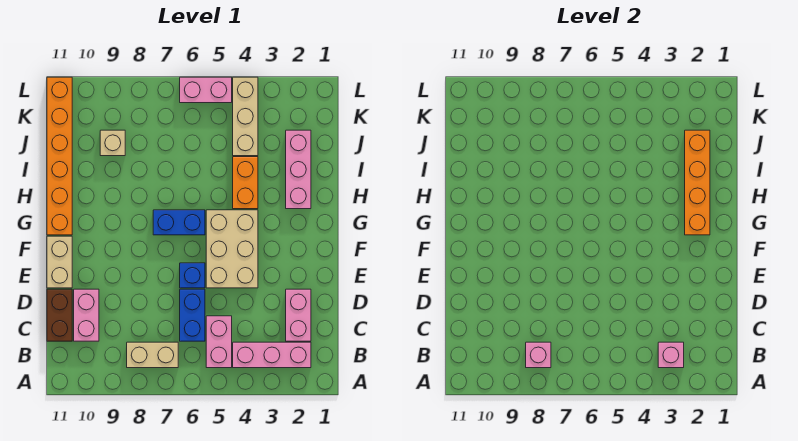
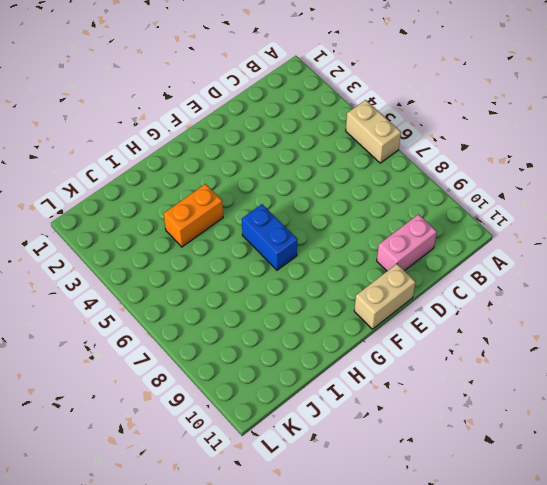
tan 1x2 brick [346,100,401,163] -> tan 1x2 brick moved to [127,342,178,368]
none -> pink 1x3 brick [233,342,311,368]
none -> pink 1x2 brick [206,316,232,368]
none -> pink 1x2 brick [286,289,311,341]

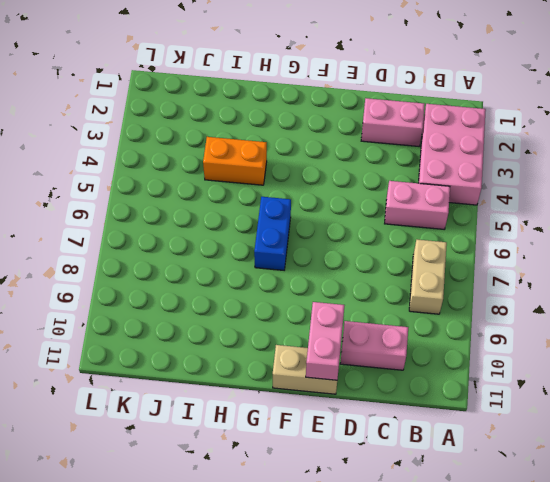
pink 2x3 brick [419,104,486,205] -> pink 1x3 brick [233,342,311,368]
pink 1x2 brick [306,302,345,380] -> pink 1x2 brick moved to [180,77,232,103]
none -> blue 1x2 brick [180,289,205,341]
none -> brown 1x2 brick [47,289,72,341]
none -> tan 2x3 brick [206,210,258,288]

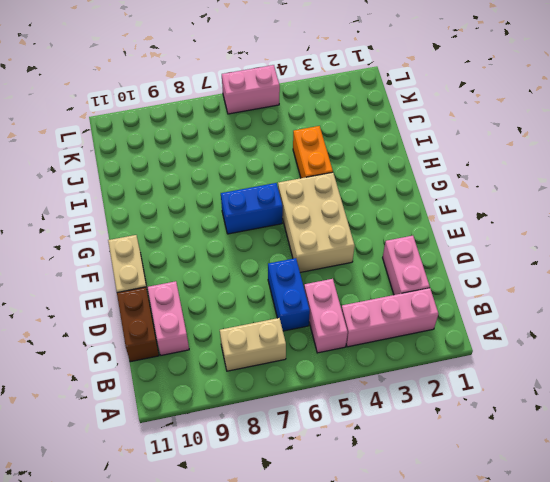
none -> blue 1x1 brick [180,263,205,288]
none -> orange 1x6 brick [47,77,72,235]
none -> pink 1x3 brick [286,130,311,209]

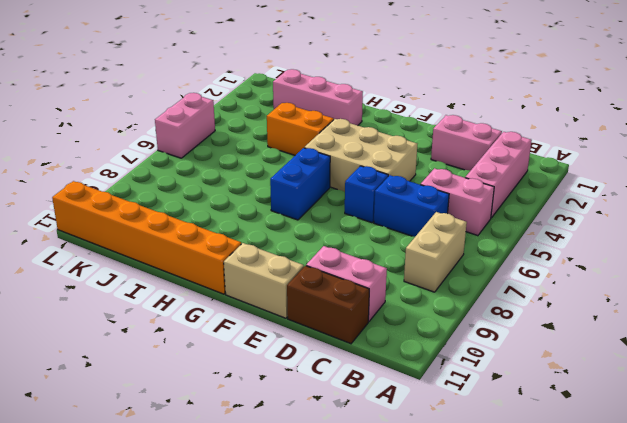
none -> tan 1x3 brick [233,77,258,156]
none -> tan 1x1 brick [100,130,125,156]
none -> pink 1x1 brick [658,342,684,368]

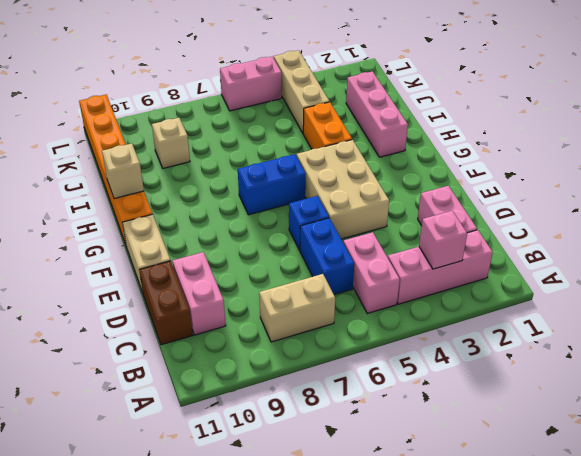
tan 1x1 brick [102,143,144,199] -> none
none -> pink 1x1 brick [526,342,551,368]
none -> orange 1x4 brick [685,130,710,235]

